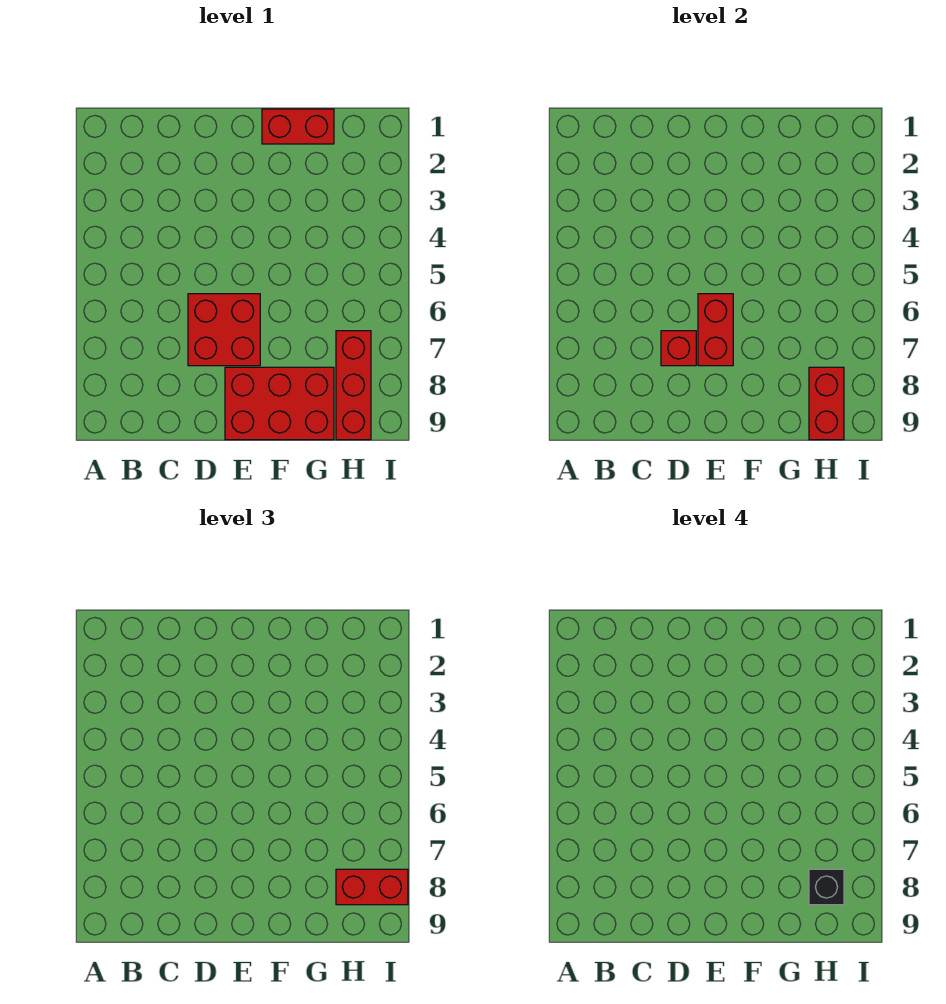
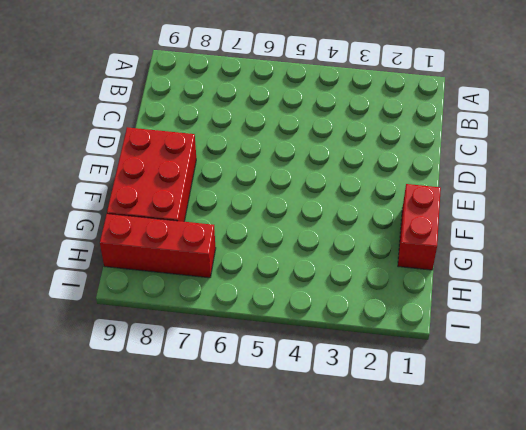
none -> red 2x2 brick [188,294,260,366]
none -> red 1x1 brick [661,331,696,366]

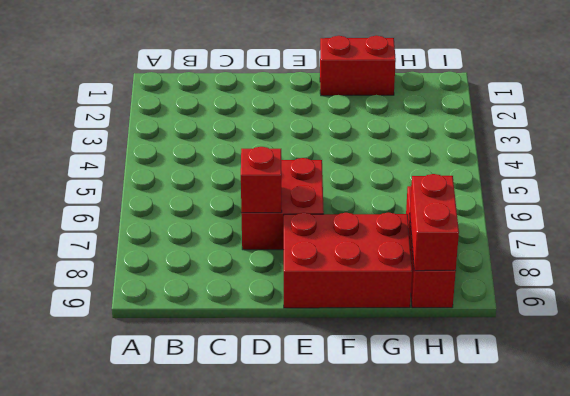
none -> red 1x2 brick [698,294,733,366]
none -> red 1x2 brick [336,869,408,905]

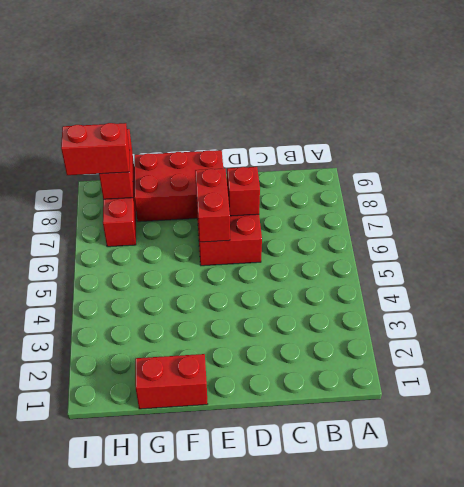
none -> black 1x1 brick [809,869,844,905]

